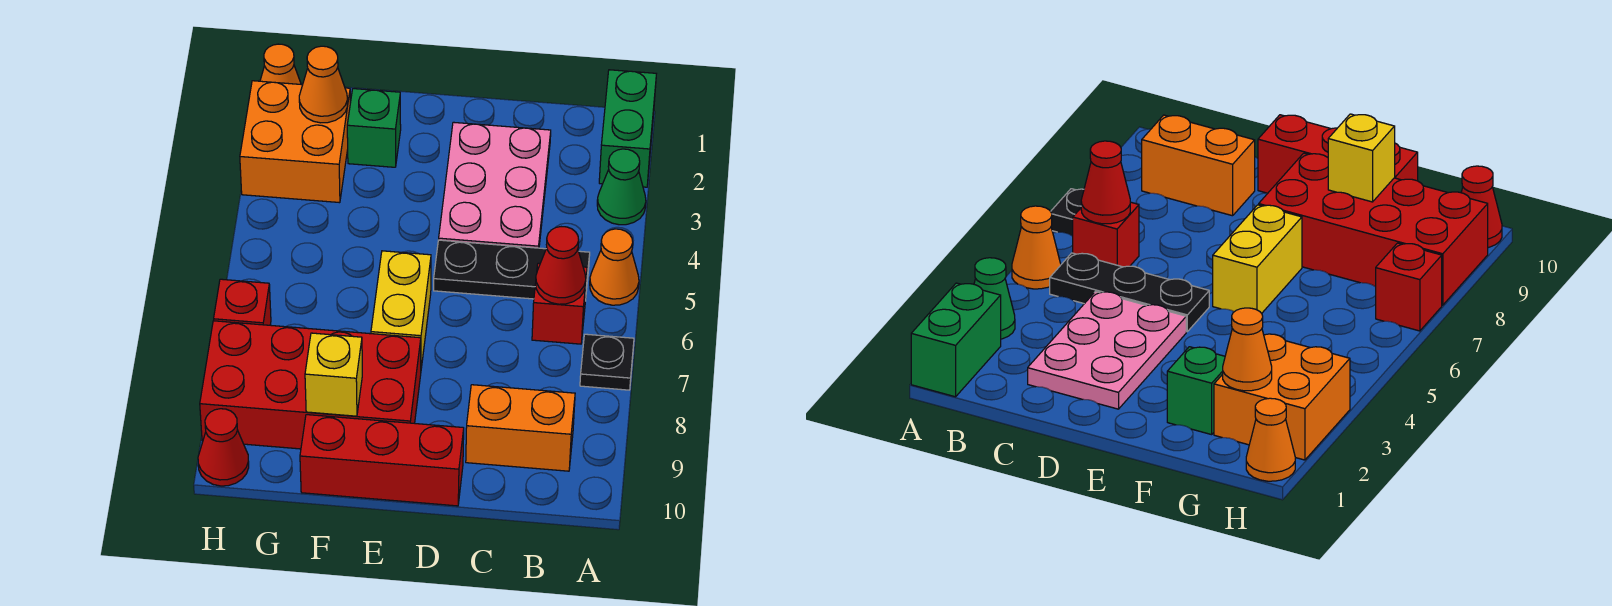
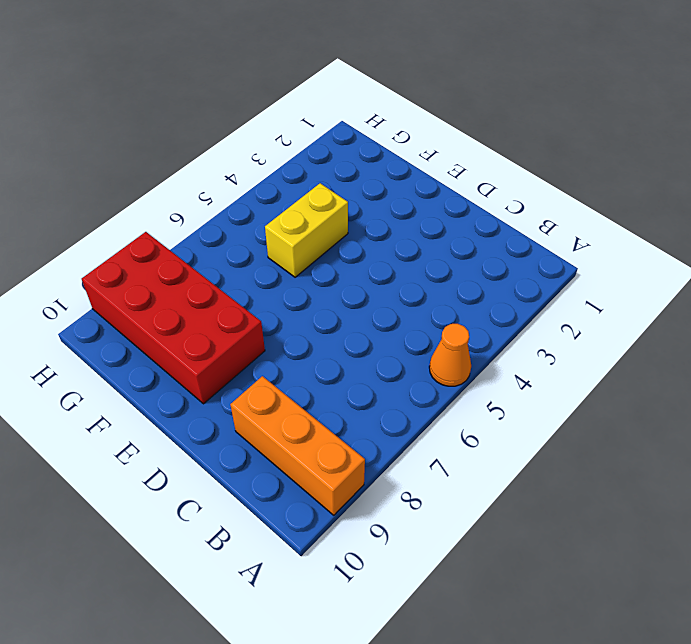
orange 1x3 brick [230,376,365,515] -> orange 1x2 brick [466,385,575,471]
yellow 1x2 brick [265,183,348,277] -> yellow 1x2 brick moved to [371,251,431,368]
none -> green 1x2 brick [599,70,656,187]
none -> green 1x1 cone [597,149,646,225]
none -> black 1x1 plate [580,334,634,390]

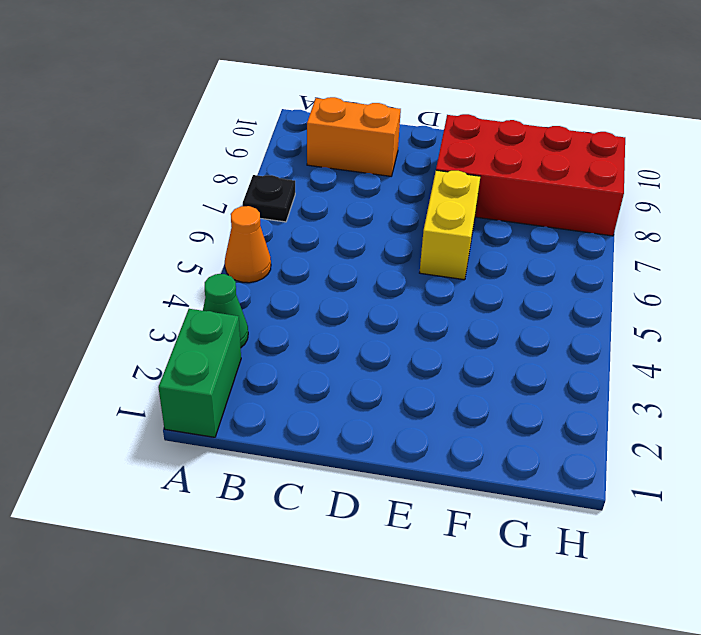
none -> black 1x3 plate [434,240,590,300]
none -> red 1x1 brick [532,263,587,344]
none -> pink 2x3 plate [439,122,551,248]

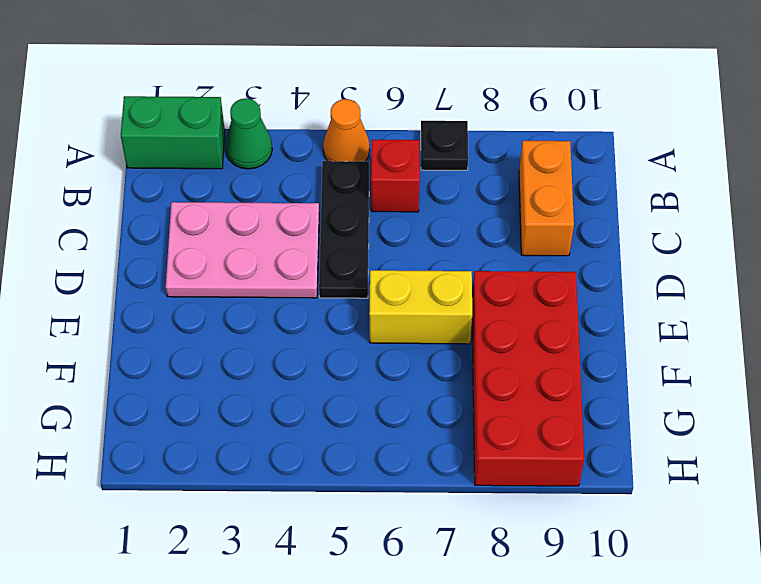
none -> red 1x3 brick [300,415,464,506]
none -> green 1x1 brick [347,89,401,167]
none -> orange 2x2 brick [240,81,350,203]

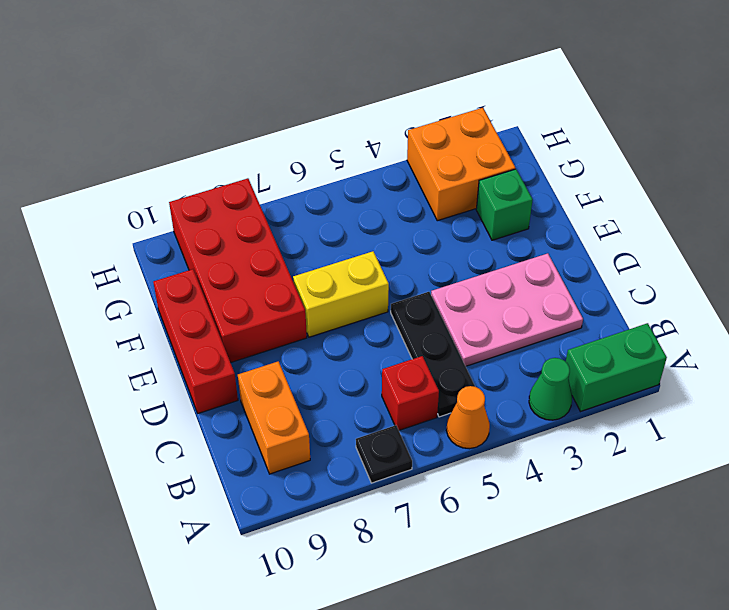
none -> orange 1x1 cone [260,44,301,84]
none -> red 1x1 brick [214,279,271,325]
none -> red 1x1 cone [198,409,249,486]

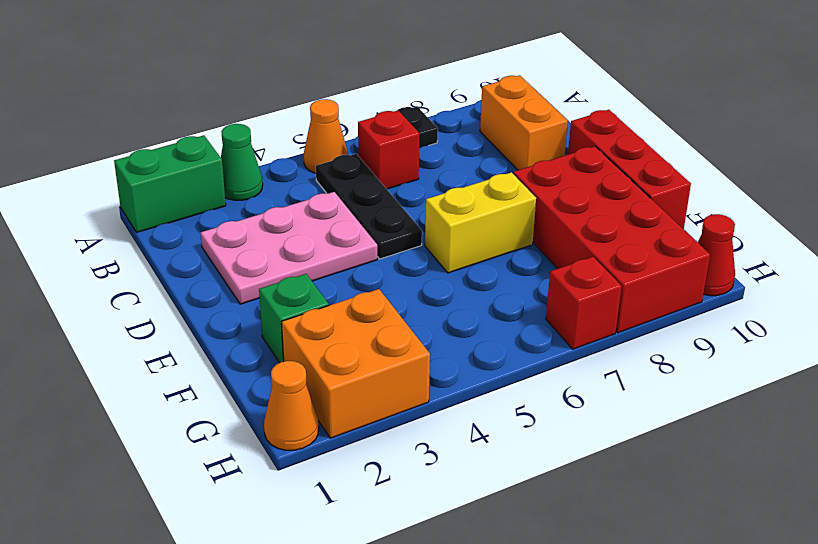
none -> red 1x1 cone [536,227,586,304]
none -> yellow 1x1 brick [305,333,362,416]
none -> orange 1x1 cone [299,46,348,123]

